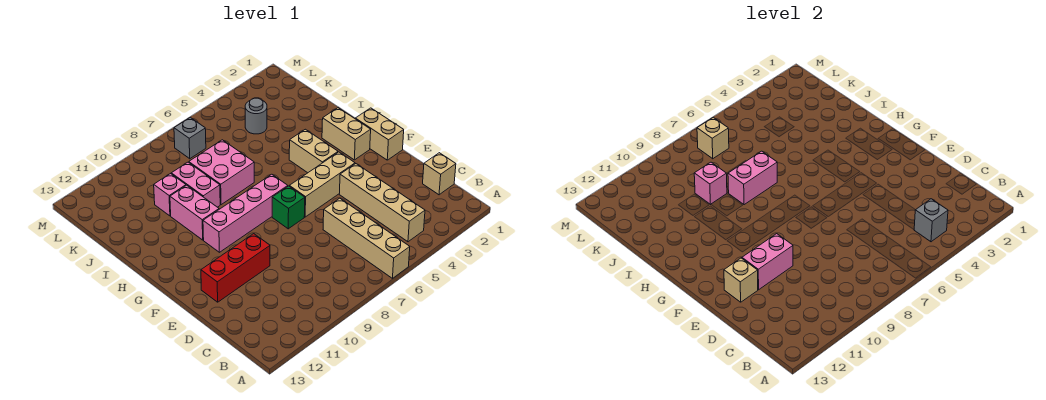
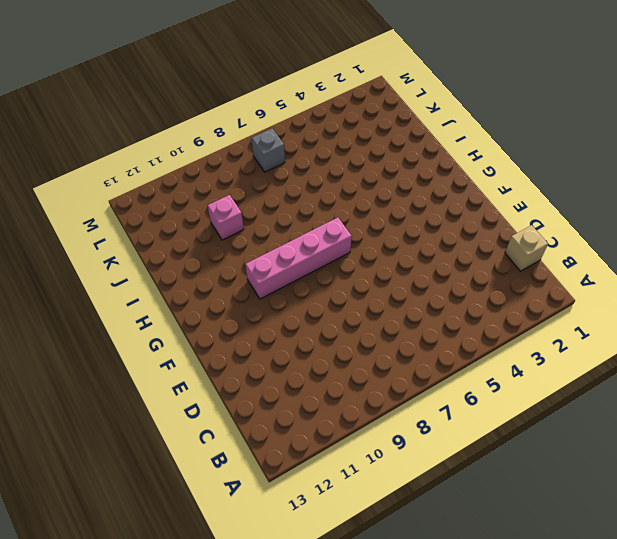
none -> tan 1x4 brick [323,198,410,278]
none -> tan 1x4 brick [339,164,425,242]
none -> red 1x3 brick [201,234,270,302]

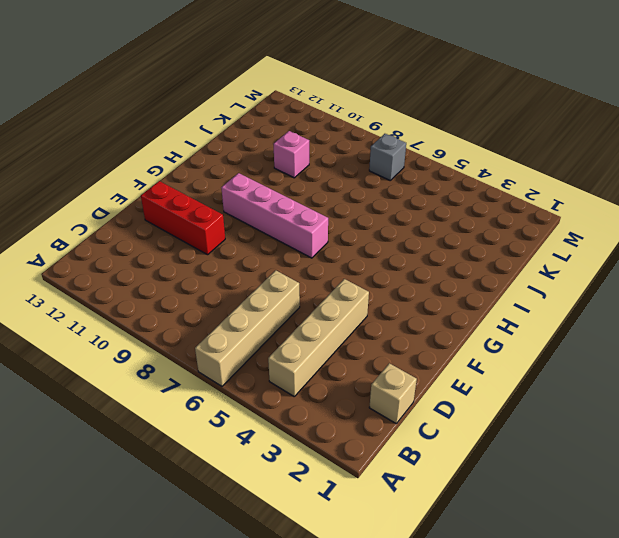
none -> tan 1x2 brick [355,108,404,160]
none -> tan 1x3 brick [289,152,355,217]
none -> green 1x1 brick [272,186,305,229]

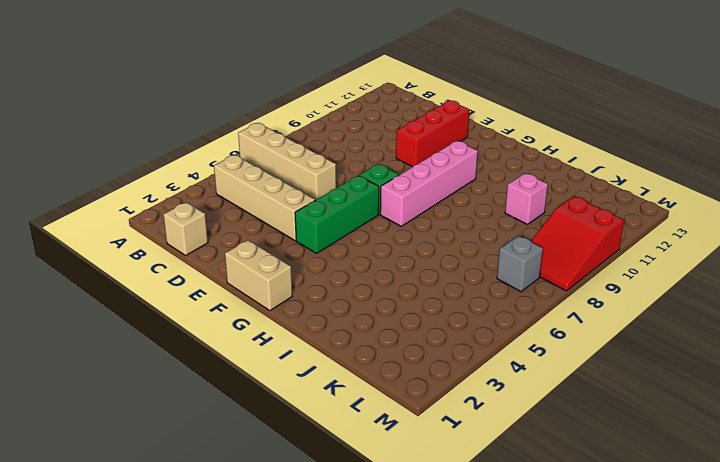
green 1x3 brick [295,176,379,253] -> tan 1x3 brick [289,152,355,217]
red 2x3 slope [531,196,624,291] -> none
none -> tan 1x2 brick [322,108,371,160]
none -> tan 1x2 brick [289,129,338,173]
none -> pink 1x2 brick [170,185,219,240]

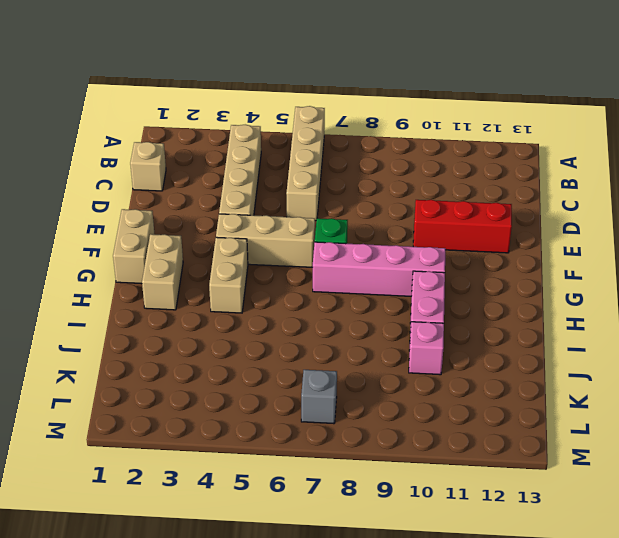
none -> pink 2x2 brick [189,140,254,205]
none -> pink 1x2 brick [171,162,220,207]
none -> grey 1x1 round brick [245,98,267,134]

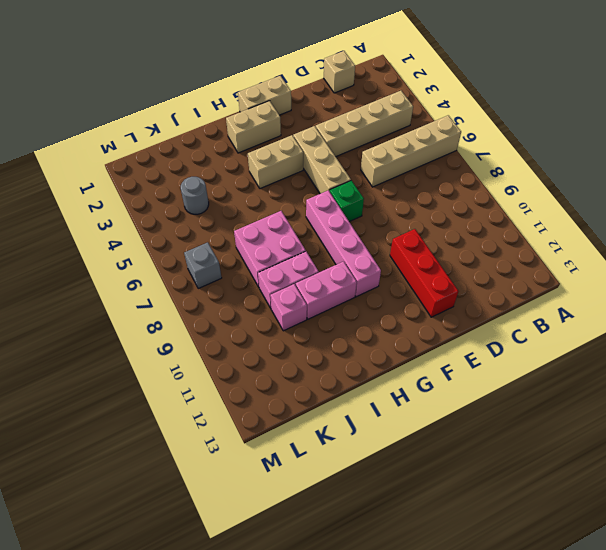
none -> grey 1x1 brick [914,199,948,242]
none -> pink 1x2 brick [742,234,793,290]
none -> tan 1x1 brick [724,258,758,302]

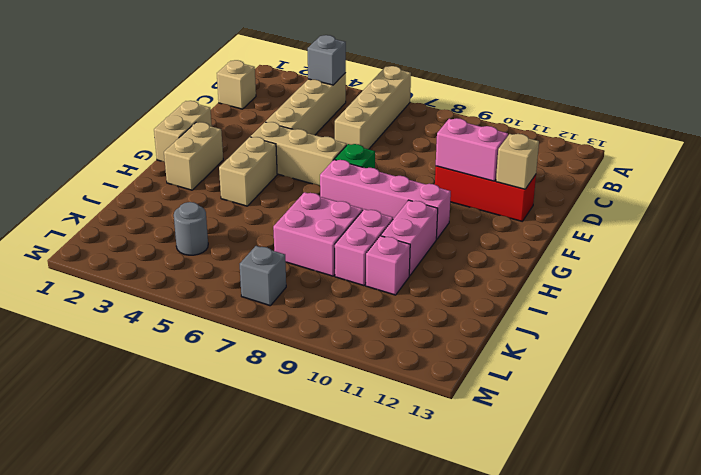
none -> pink 1x2 brick [728,151,777,205]
none -> pink 1x1 brick [694,162,727,204]
none -> tan 1x1 brick [697,117,729,159]

